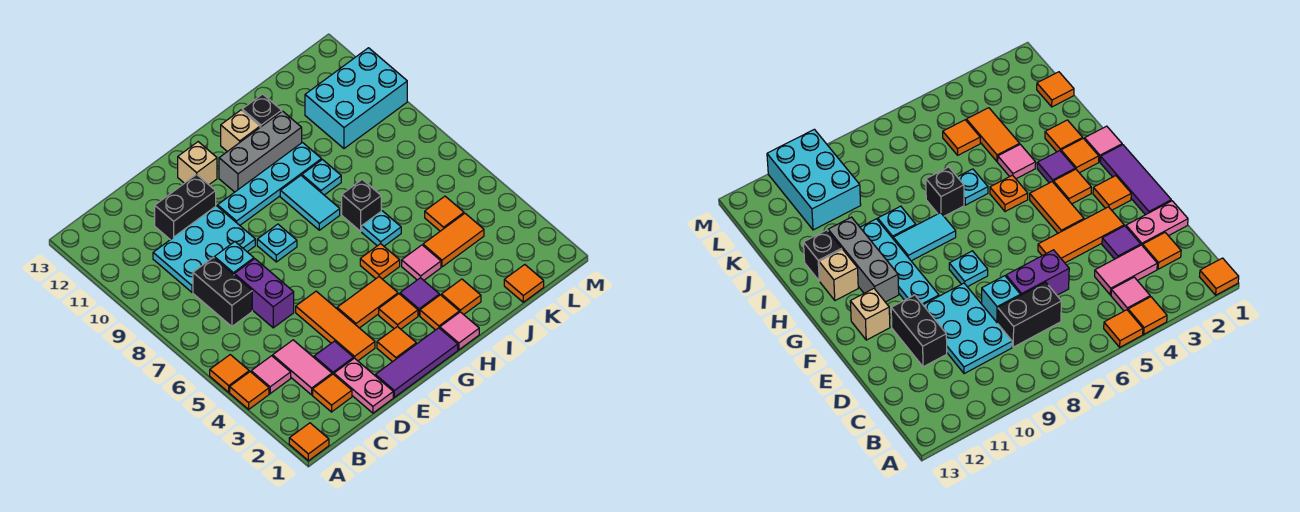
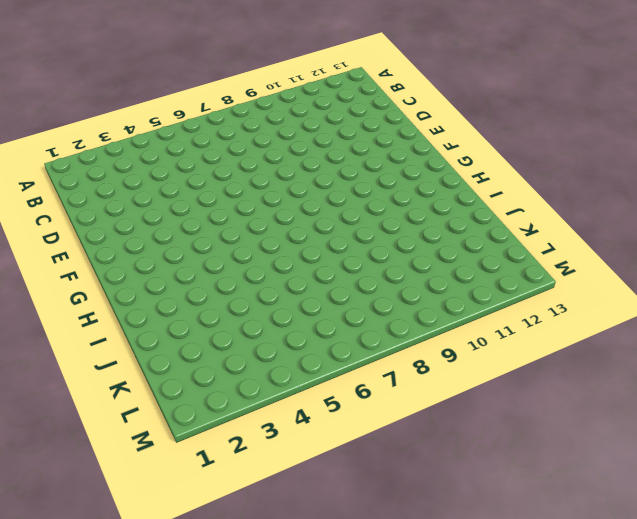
none -> orange 1x1 tile [289,423,329,461]
none -> orange 1x1 tile [230,372,269,409]
none -> orange 1x1 tile [210,355,249,392]
none -> pink 1x1 tile [251,356,291,394]

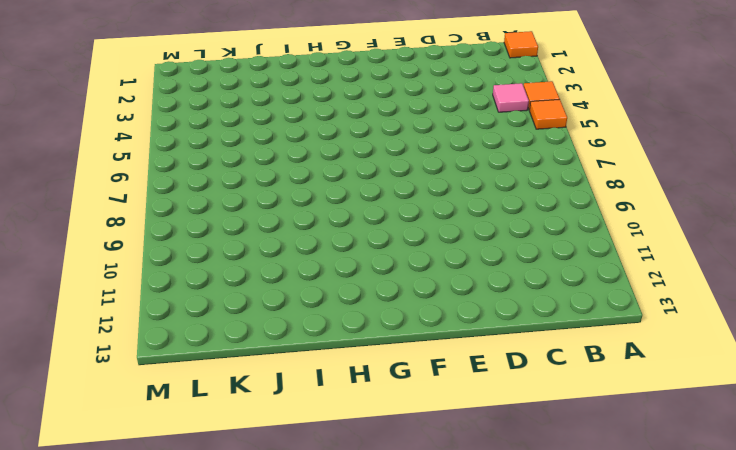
none -> orange 1x1 tile [313,374,352,412]
none -> pink 1x2 tile [273,340,332,395]
none -> black 1x2 brick [193,257,252,326]
none -> cyan 2x3 plate [153,206,255,292]

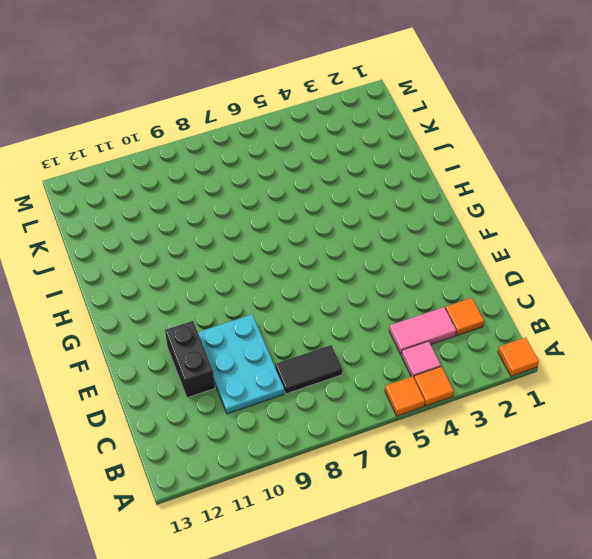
black 1x2 tile [275,345,343,394] -> black 1x2 brick [193,257,252,326]
none -> pink 1x2 plate [334,358,393,413]
none -> purple 1x1 tile [314,341,354,374]
none -> purple 1x2 brick [234,259,294,328]
none -> cyan 1x1 brick [214,242,254,274]

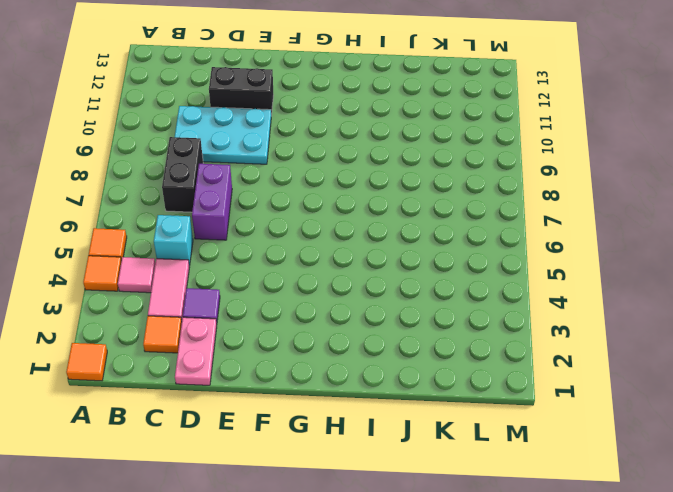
cyan 1x1 brick [154,215,193,266] -> cyan 1x1 brick moved to [214,242,254,274]
none -> purple 1x3 tile [375,328,458,397]
none -> orange 1x3 tile [296,291,375,361]
none -> orange 1x1 tile [377,326,416,362]
none -> orange 1x2 tile [337,277,398,328]

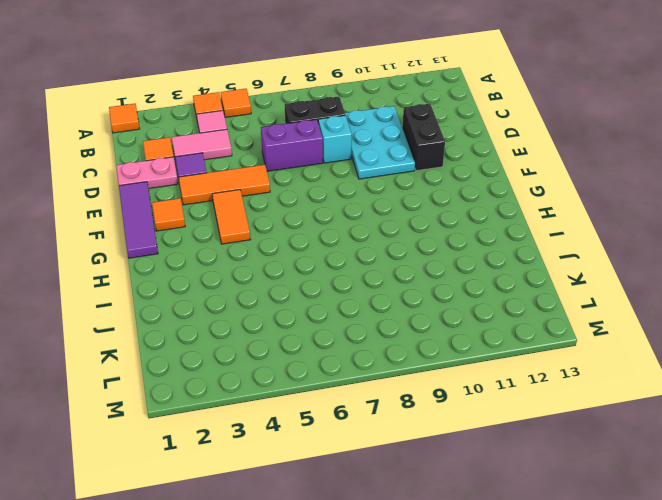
none -> cyan 1x1 plate [257,224,297,262]
none -> cyan 1x4 plate [218,143,321,225]
none -> tan 1x1 brick [178,142,217,185]
none -> orange 1x1 tile [379,294,418,329]

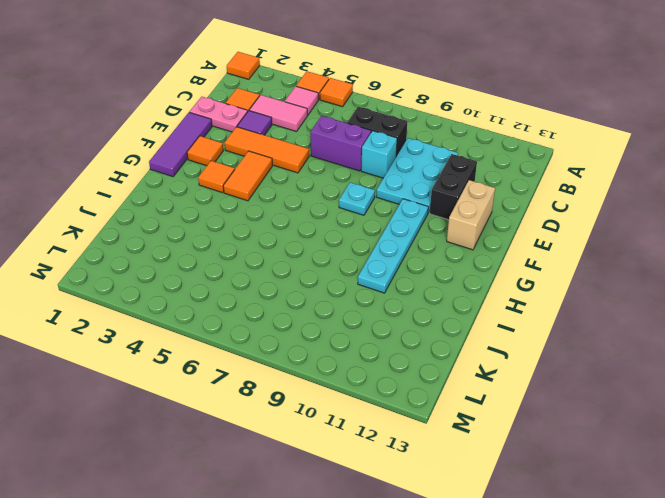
tan 1x2 brick [447,180,495,250] -> tan 1x1 brick [178,142,217,185]
none -> grey 1x3 brick [219,111,302,192]
none -> pink 1x1 tile [440,312,479,350]
none -> orange 1x1 tile [420,295,459,330]
none -> purple 1x1 tile [400,278,439,316]

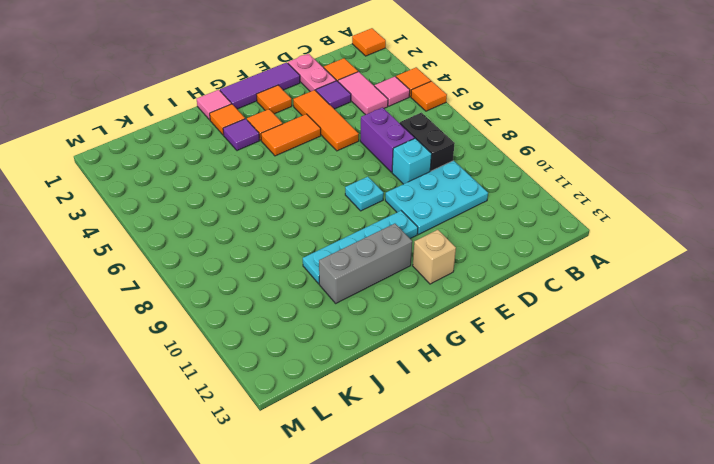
none -> black 1x2 brick [155,174,216,240]
none -> orange 1x1 plate [360,244,400,279]
none -> cyan 1x2 tile [280,176,340,230]
none -> tan 1x1 brick [221,110,260,152]

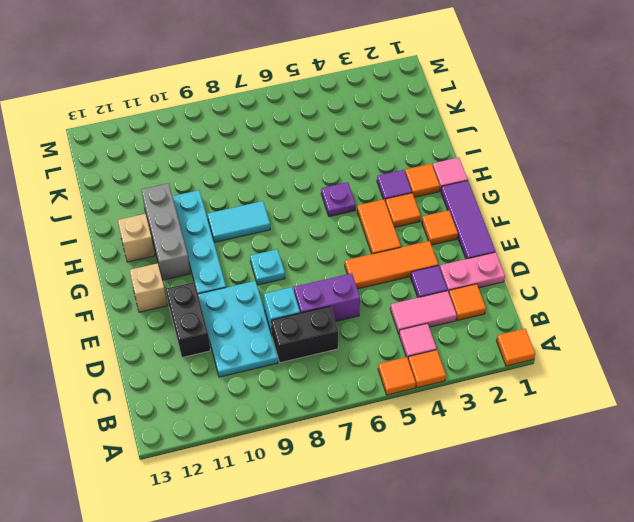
purple 1x1 plate [321,182,356,217] -> orange 1x1 plate [360,244,400,279]
none -> orange 1x1 tile [441,279,481,315]
none -> pink 1x1 tile [402,245,441,280]
none -> cyan 1x1 plate [362,211,401,246]
none -> black 1x1 brick [342,180,381,231]

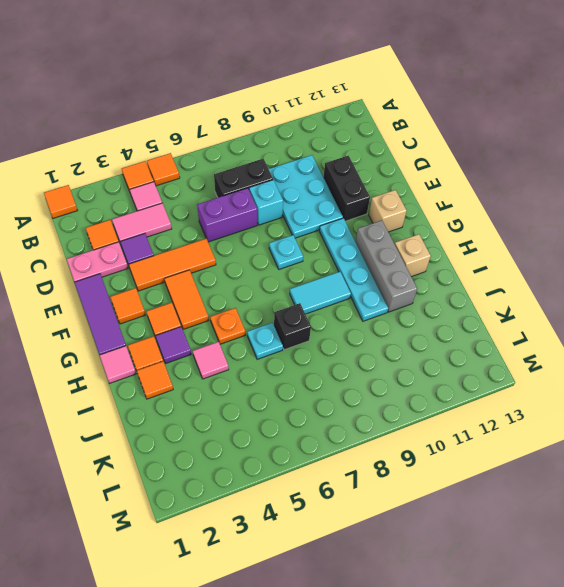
none -> cyan 1x1 plate [302,160,341,195]
none -> black 1x1 brick [242,94,282,127]
none -> orange 1x2 tile [423,213,484,267]
none -> orange 1x1 tile [504,265,544,302]

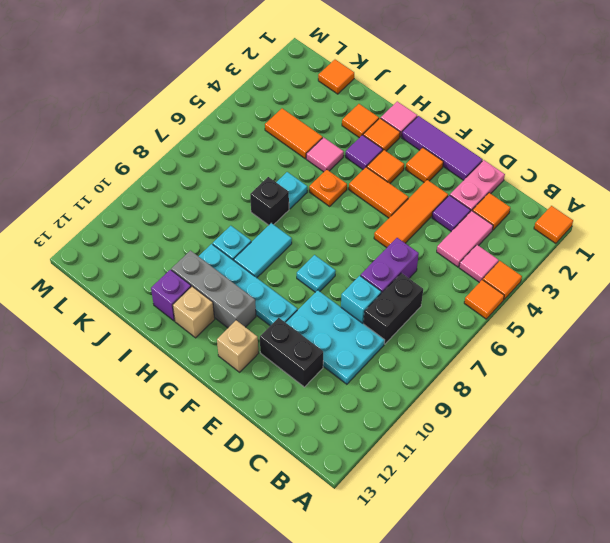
purple 1x1 brick [151,270,191,321] -> black 1x1 brick [242,94,282,127]
none -> orange 1x1 tile [425,196,464,231]
none -> cyan 2x3 brick [305,48,407,148]

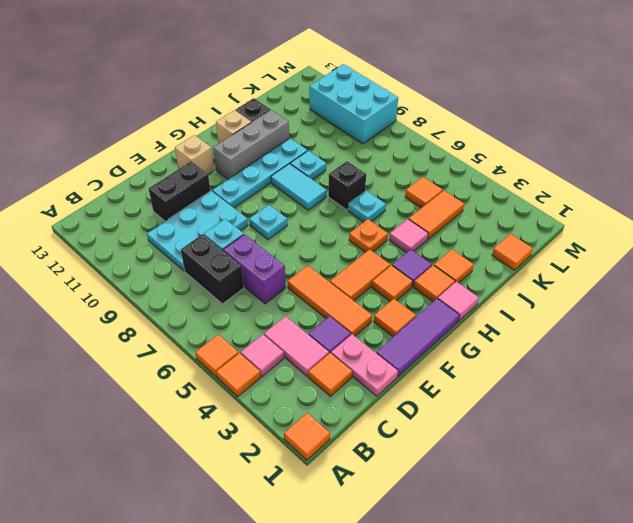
cyan 2x3 brick [309,64,398,144] -> cyan 2x3 brick turned to [305,48,407,148]

